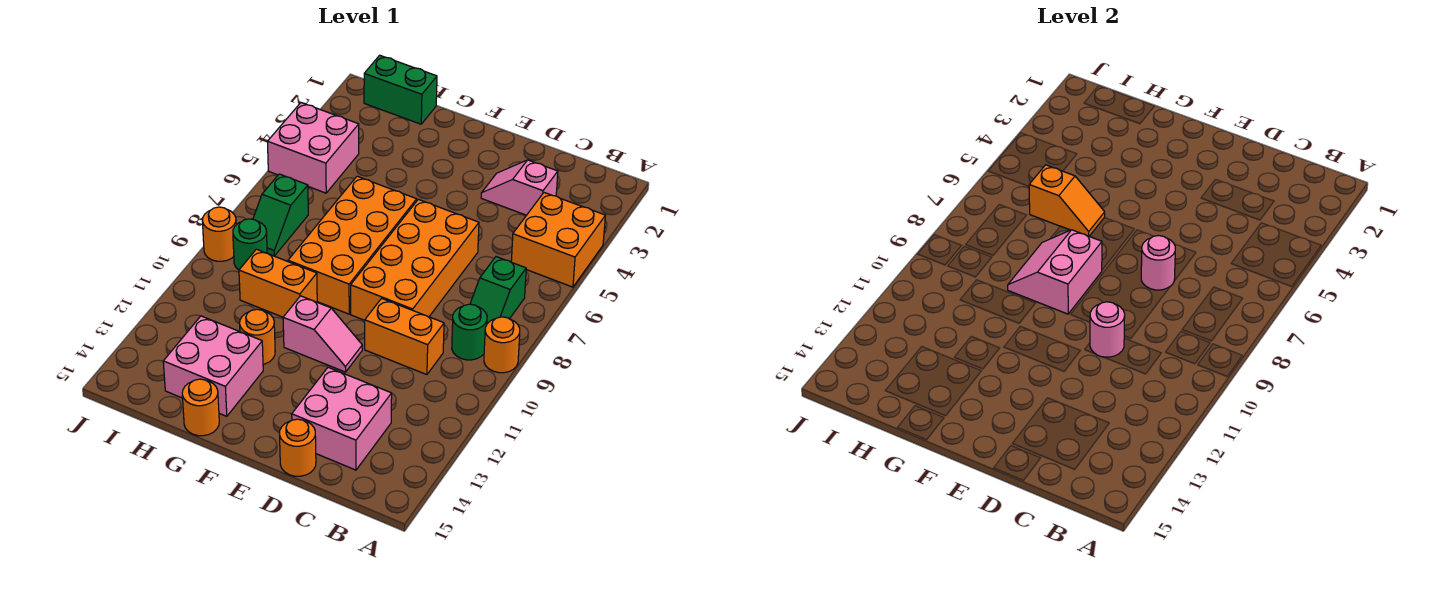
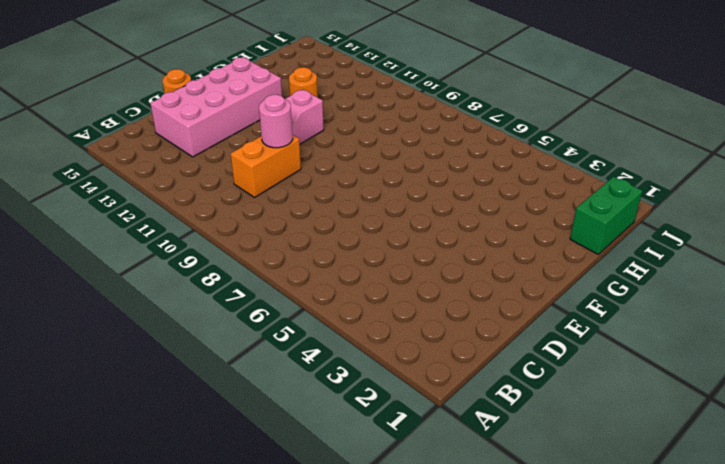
pink 2x4 brick [150,58,282,157] -> pink 2x2 brick [292,367,392,470]
none -> orange 2x2 brick [511,193,605,287]
none -> orange 1x1 round brick [484,317,520,373]
none -> green 1x2 slope [470,257,526,324]

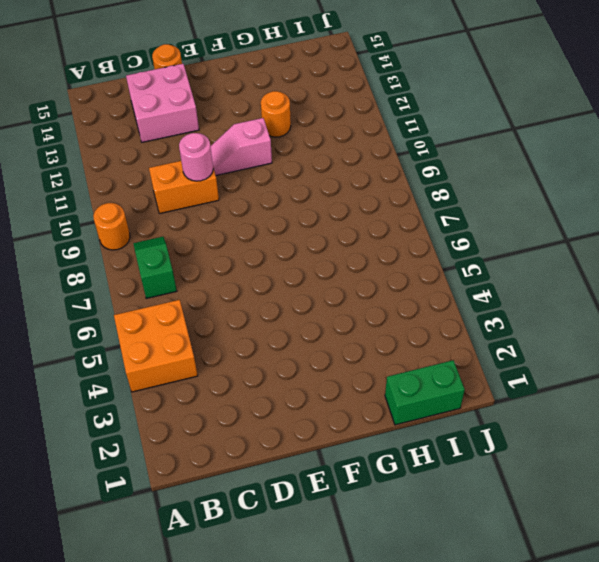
none -> green 1x1 round brick [452,304,487,360]
none -> pink 1x2 slope [481,160,558,215]
none -> orange 2x4 brick [351,199,479,320]

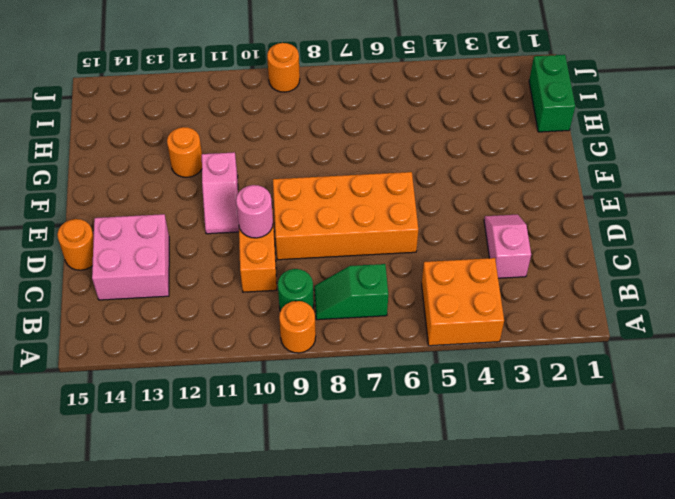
none -> orange 2x4 brick [288,176,417,314]
none -> orange 1x2 brick [239,249,317,317]
none -> pink 2x2 brick [163,316,263,416]

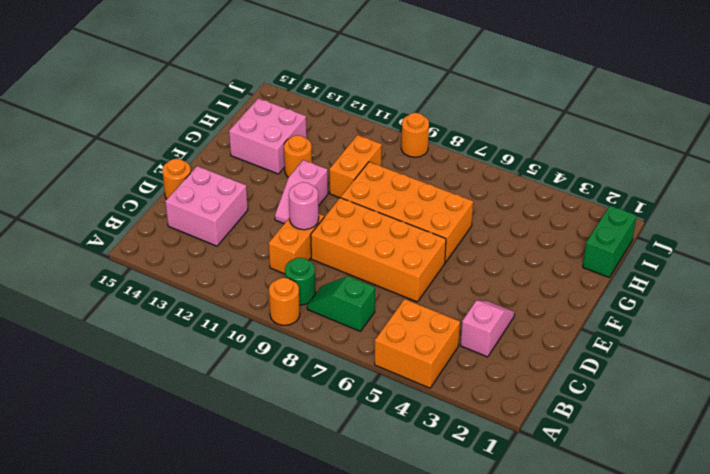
none -> orange 1x1 round brick [182,379,219,436]
none -> pink 2x2 brick [268,103,359,193]
none -> green 1x2 slope [253,174,308,256]

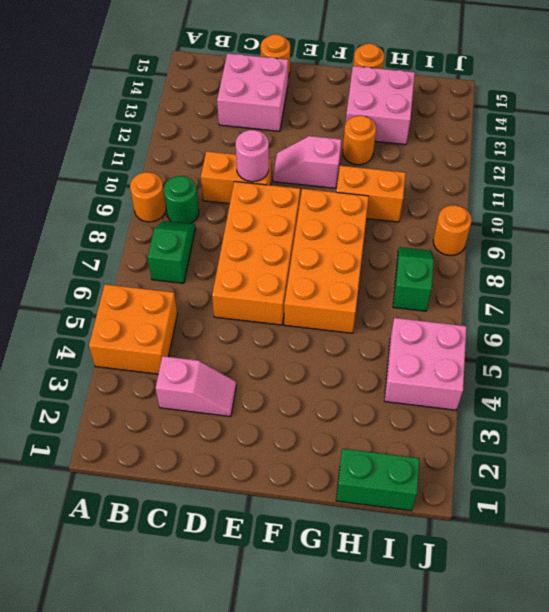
none -> green 1x1 round brick [233,219,267,270]
none -> pink 1x1 round brick [1141,236,1175,290]
none -> pink 2x2 slope [1008,230,1102,314]

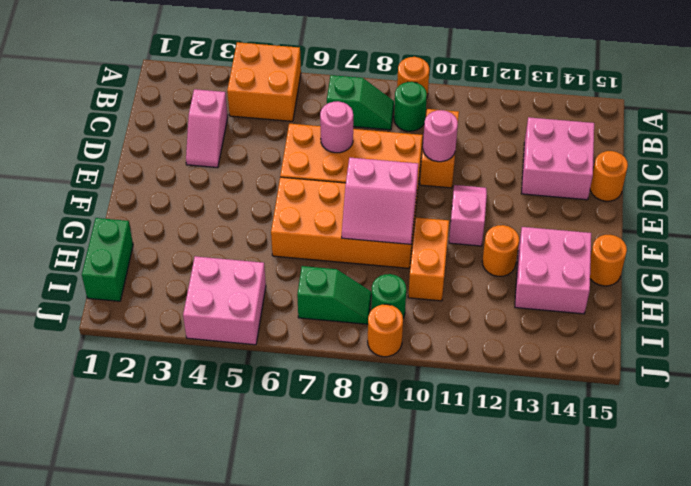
none -> orange 1x2 slope [1029,165,1105,236]

